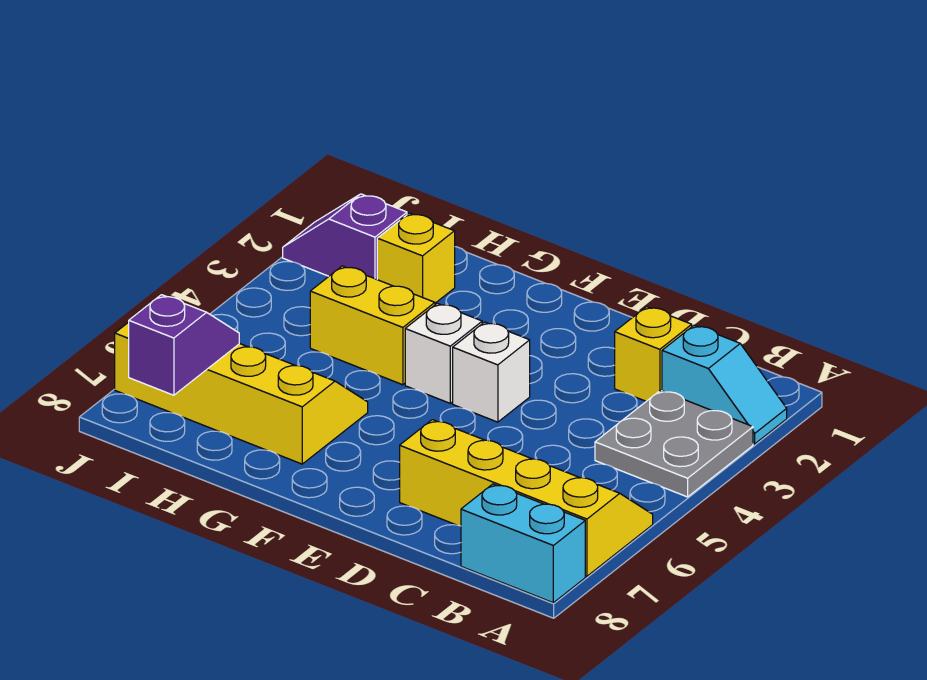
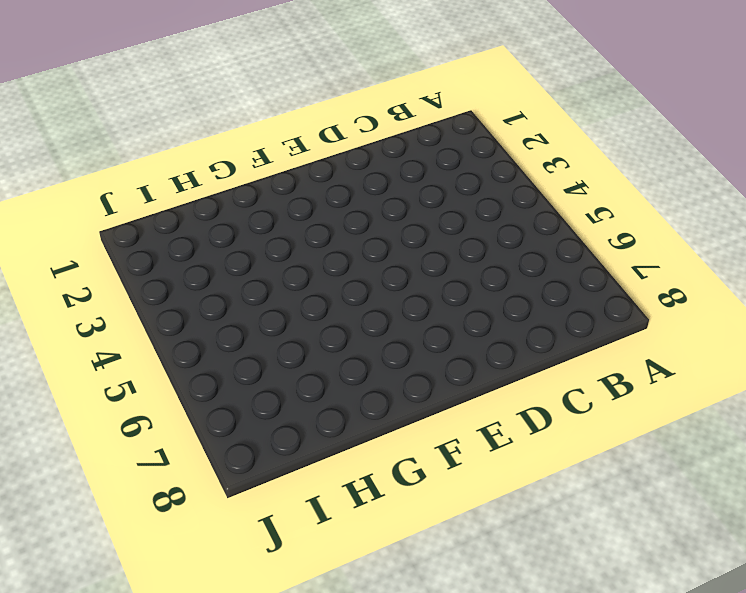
none -> cyan 1x2 slope [662,325,787,444]
none -> grey 2x2 plate [595,390,753,497]
none -> yellow 2x4 slope [400,420,653,576]

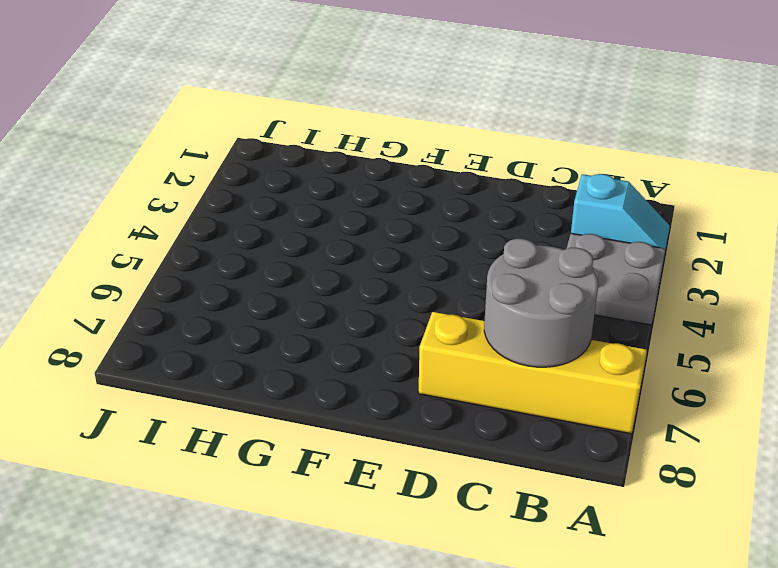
grey 2x2 round brick [484,239,598,367] -> none
none -> cyan 1x2 brick [461,484,585,603]
none -> yellow 1x1 brick [615,307,692,401]
none -> white 1x1 brick [453,322,530,422]

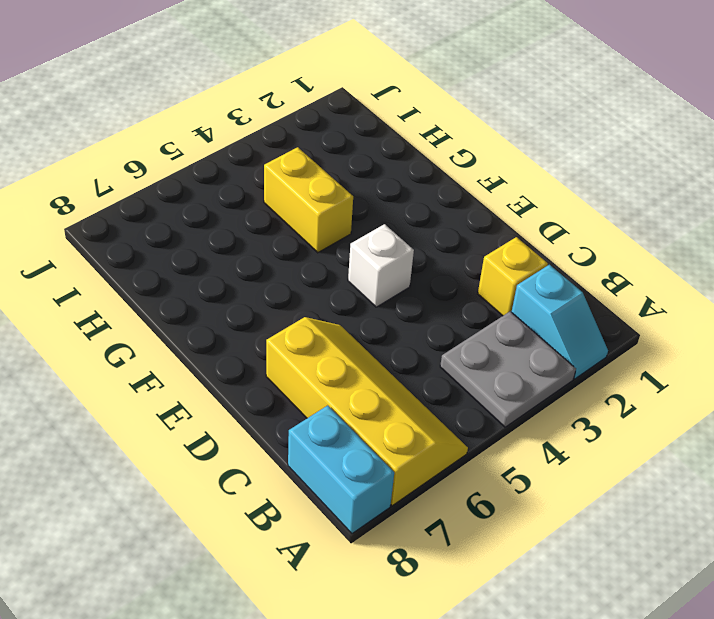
none -> white 1x1 brick [405,303,482,403]
none -> yellow 2x4 slope [115,322,368,464]
none -> yellow 1x1 brick [377,213,455,303]

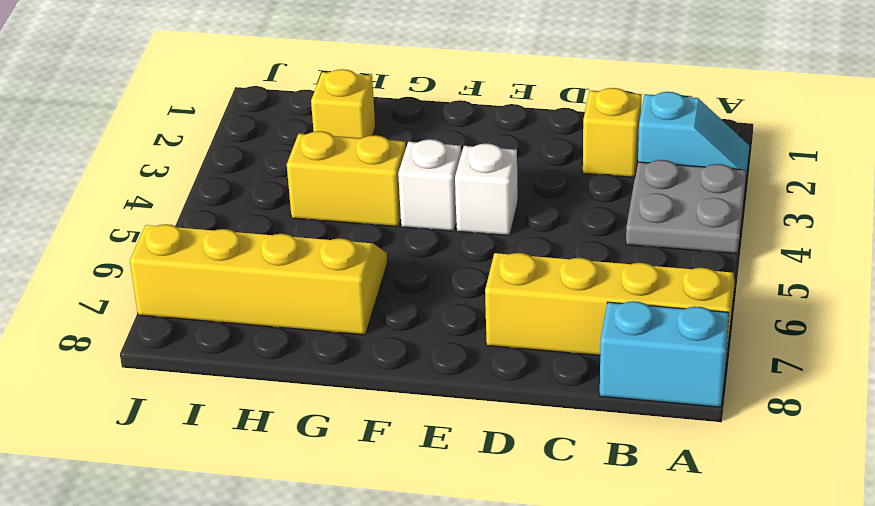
none -> purple 1x2 slope [283,194,407,279]
none -> purple 1x2 slope [129,295,239,395]

